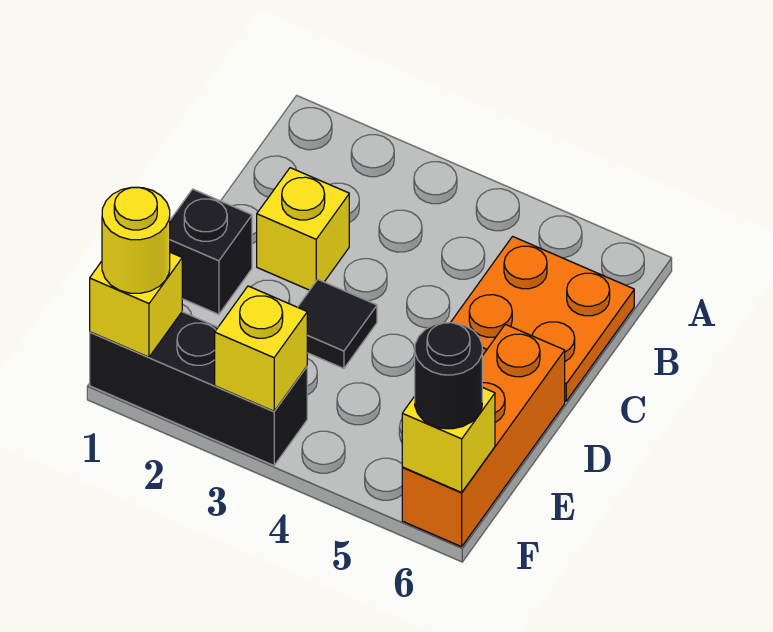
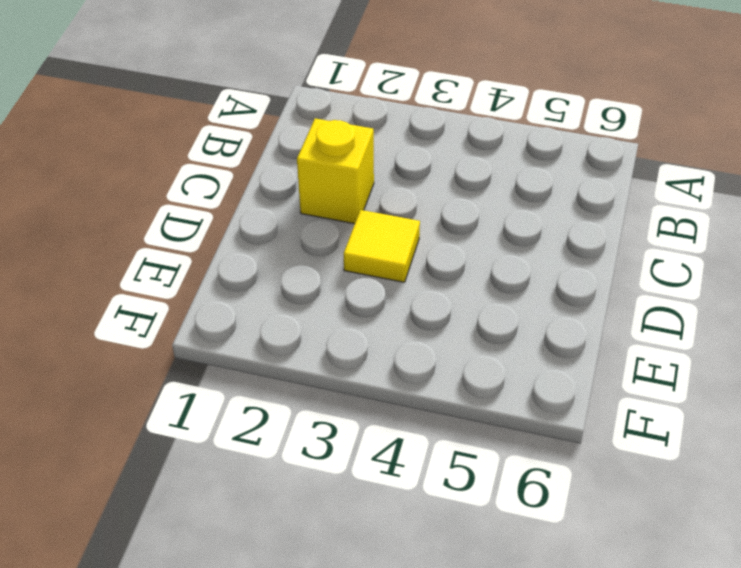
yellow 1x1 tile [343,210,420,282] -> black 1x1 tile [298,280,377,369]
none -> orange 2x2 plate [450,237,634,401]
none -> black 1x1 brick [170,189,252,314]

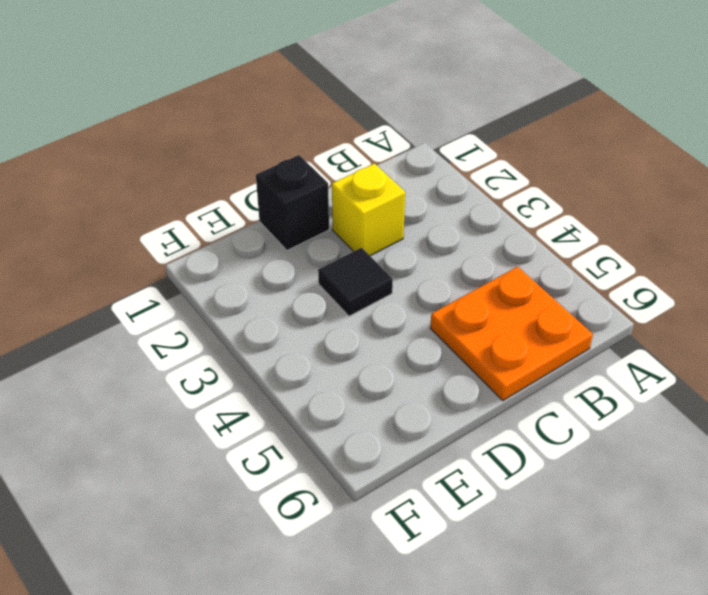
none -> orange 1x3 brick [402,324,565,547]
none -> black 1x3 brick [90,312,307,465]

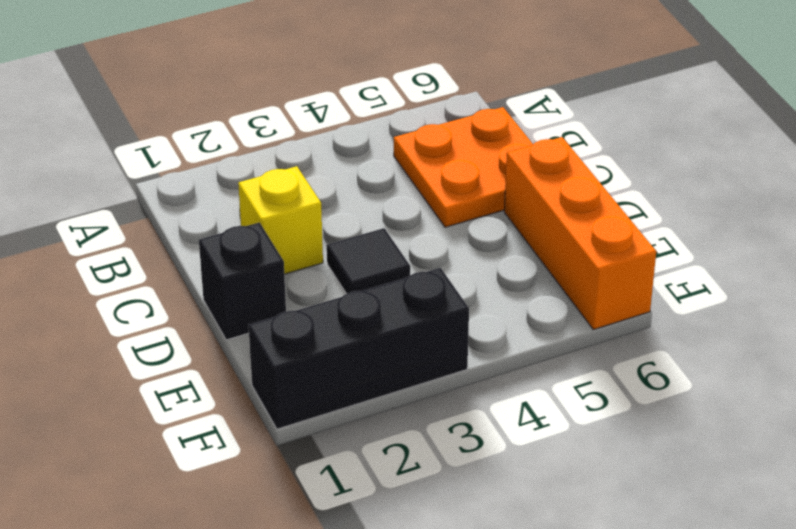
none -> yellow 1x1 brick [90,252,182,357]
none -> yellow 1x1 brick [215,286,307,411]

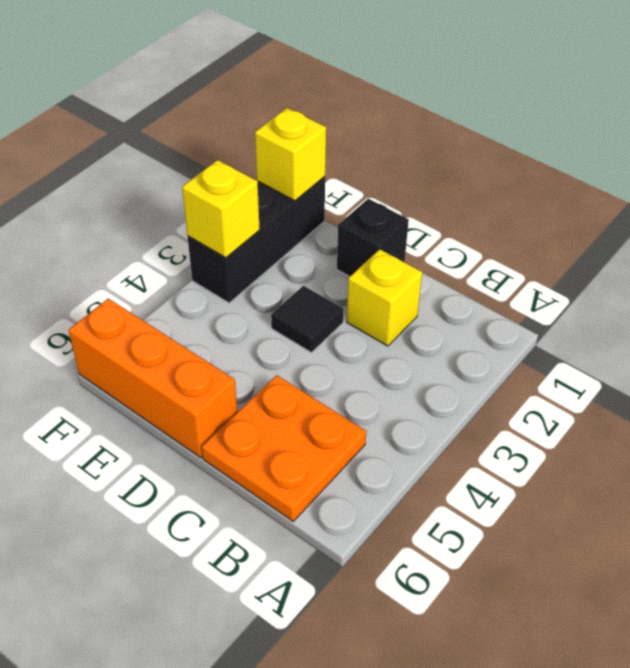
none -> yellow 1x1 brick [402,387,495,492]
none -> yellow 1x1 round brick [102,187,170,293]

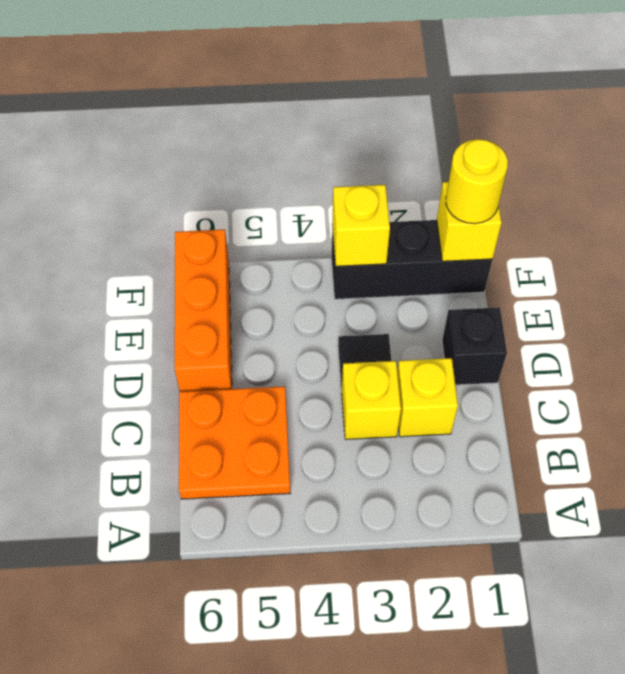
yellow 1x1 brick [341,361,401,439] -> yellow 1x1 brick moved to [402,387,495,492]
none -> black 1x1 round brick [415,323,482,429]

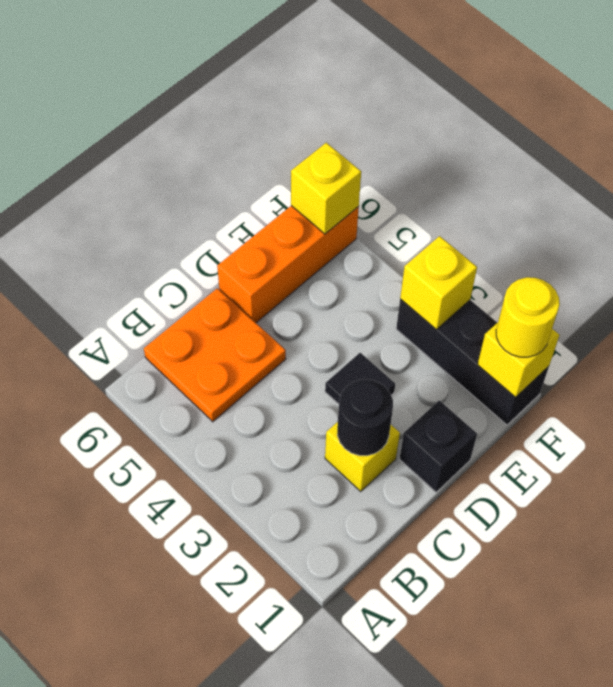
black 1x1 round brick [337,379,393,456] -> black 1x1 round brick moved to [415,323,482,429]

